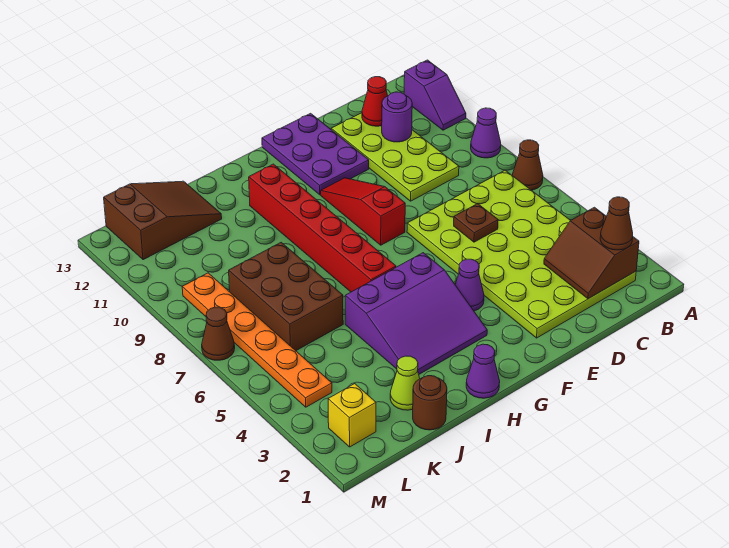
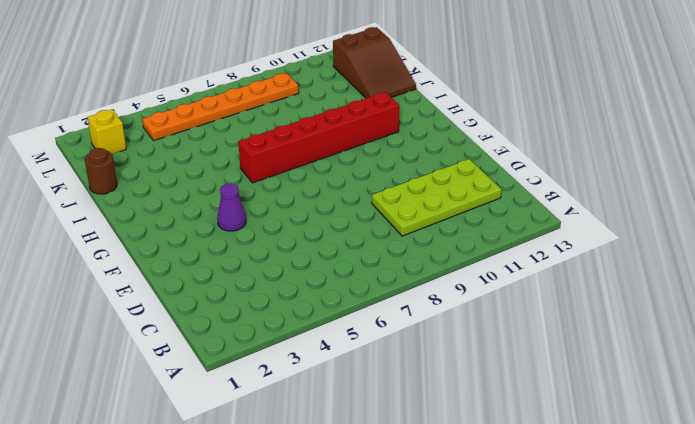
none -> brown 1x1 cone [513,140,543,190]
none -> purple 1x1 cone [471,108,501,158]
none -> purple 1x2 slope [404,60,466,130]

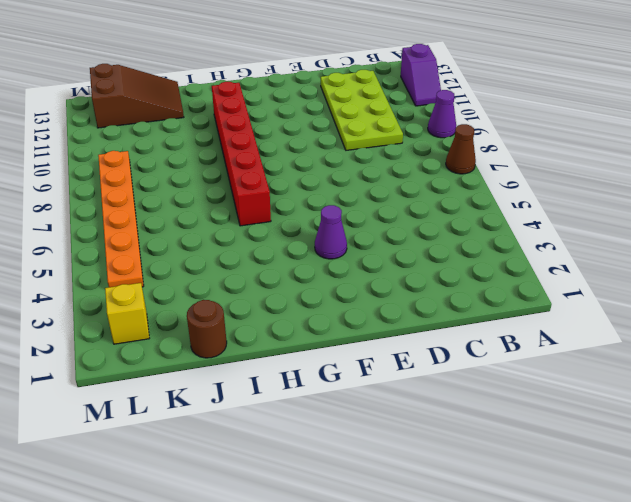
none -> lime 4x6 plate [407,170,636,338]
none -> purple 2x3 plate [262,113,369,195]
none -> red 1x3 slope [321,178,405,245]

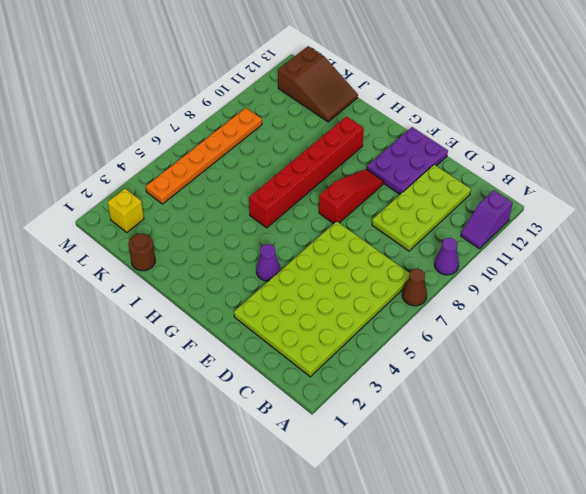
none -> purple 3x3 slope [345,253,487,374]
none -> purple 1x1 cone [466,344,500,398]
none -> lime 1x1 cone [390,356,420,410]

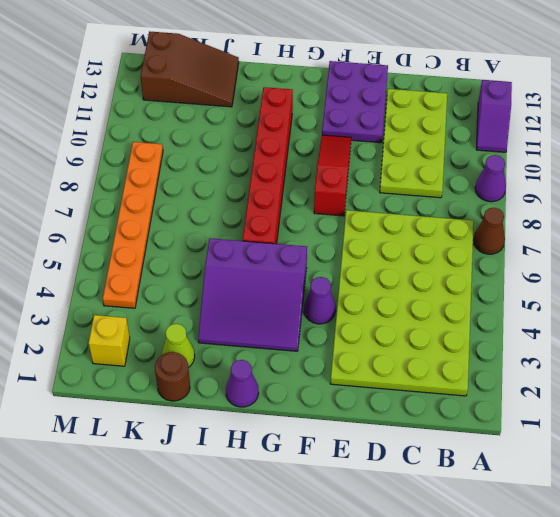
none -> brown 2x3 brick [229,242,343,351]
none -> brown 1x1 cone [202,307,235,360]
none -> brown 2x2 slope [544,207,639,299]

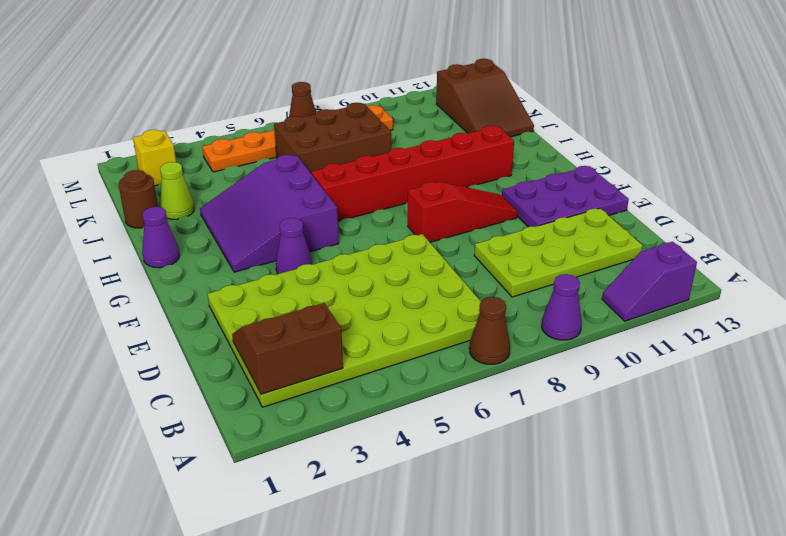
none -> purple 1x1 round brick [382,92,412,142]
none -> red 1x1 cone [362,77,388,126]
none -> brown 1x1 plate [454,204,498,242]

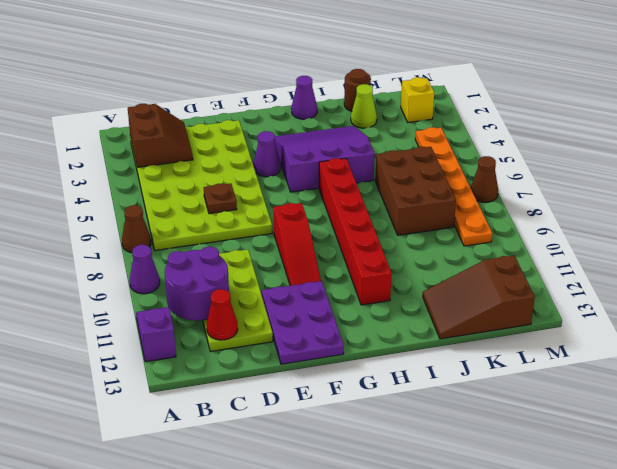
purple 2x2 round brick [165,247,229,321] -> purple 1x1 round brick [382,92,412,142]
none -> brown 1x1 cone [600,197,633,250]

